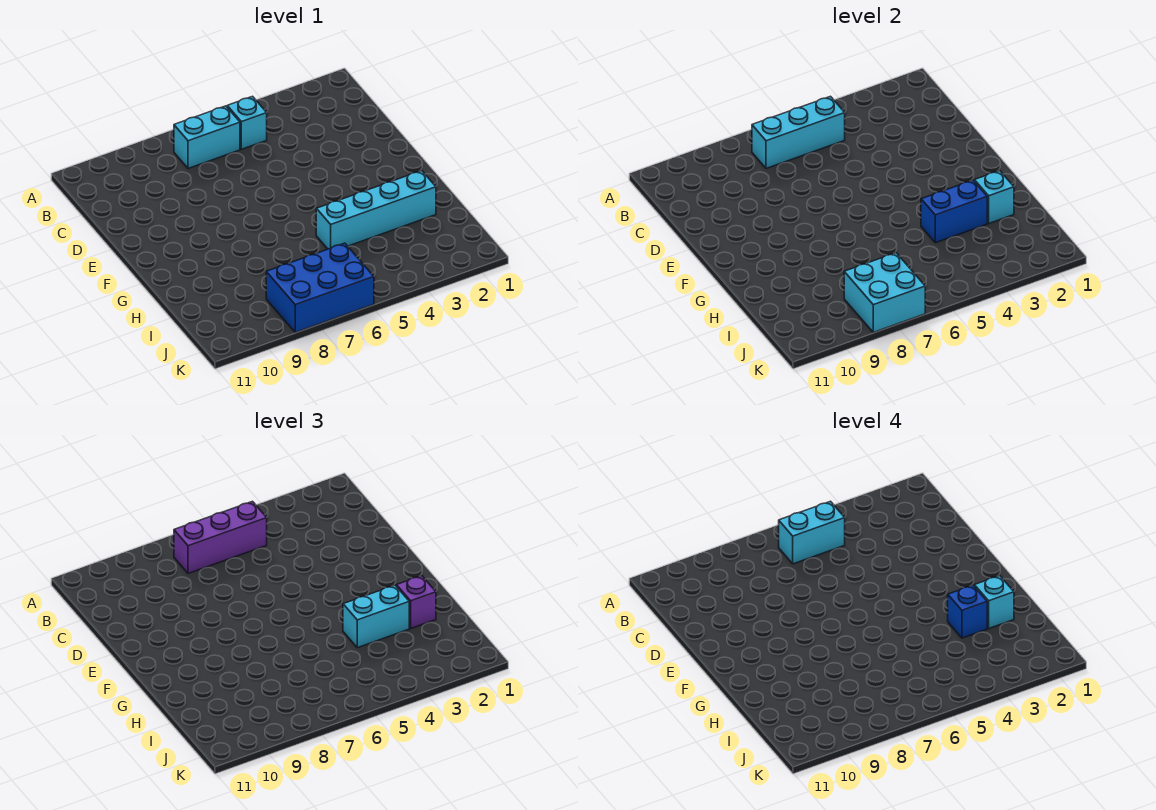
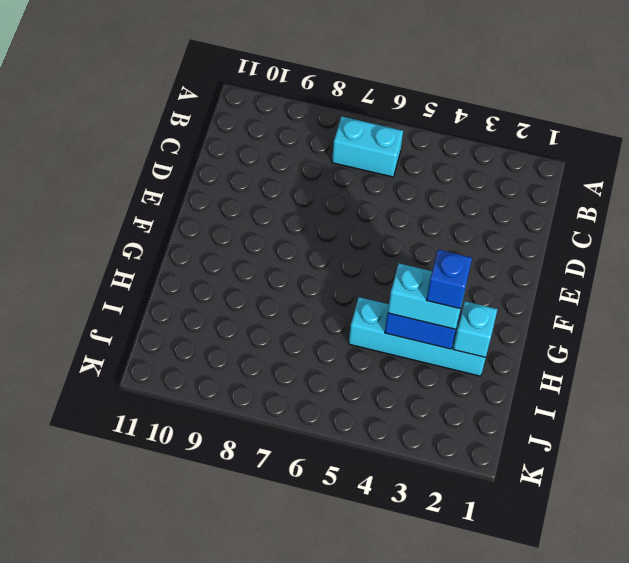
none -> cyan 1x1 brick [227,96,267,149]
none -> blue 2x3 brick [266,243,374,332]
none -> cyan 1x3 brick [752,96,845,169]

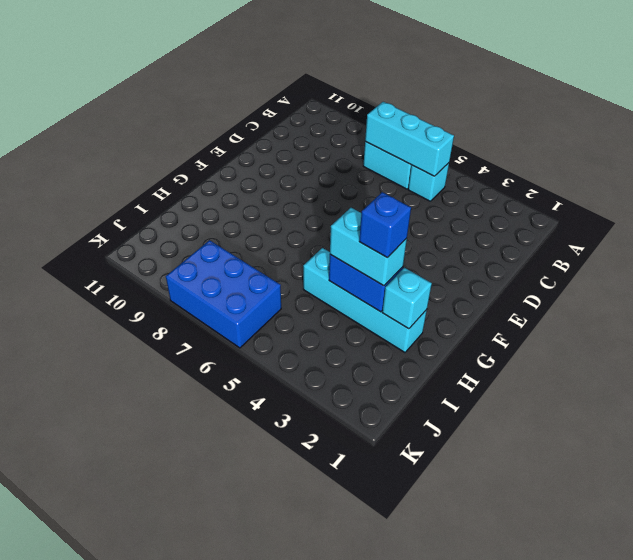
none -> cyan 2x2 brick [844,253,925,332]
none -> purple 1x3 brick [174,501,267,574]
none -> purple 1x1 brick [396,576,436,628]

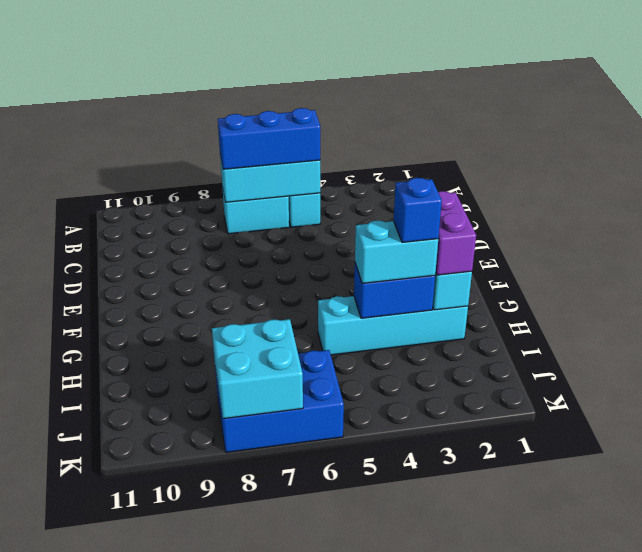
blue 1x3 brick [218,108,320,169] -> purple 1x3 brick [174,501,267,574]
purple 1x2 brick [436,191,476,275] -> purple 1x1 brick [396,576,436,628]
none -> cyan 1x2 brick [779,501,845,564]
none -> cyan 1x1 brick [974,576,1014,628]

